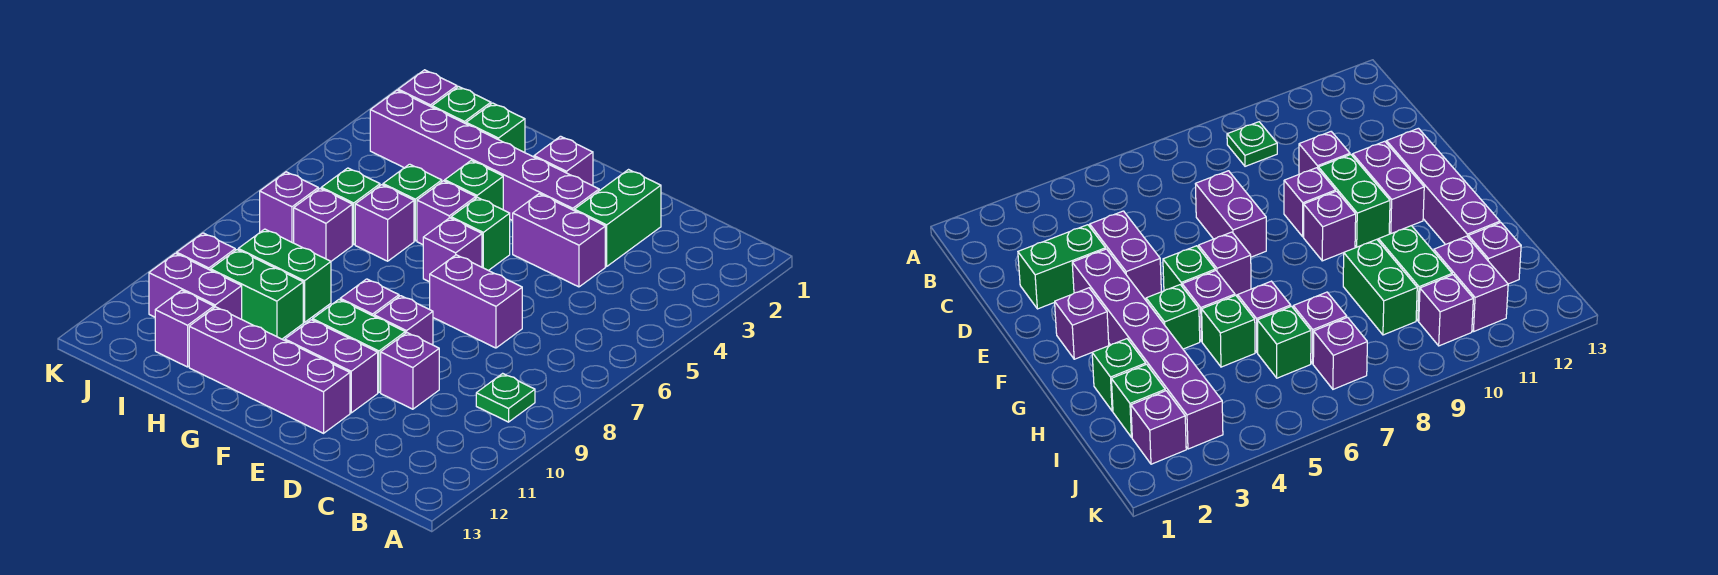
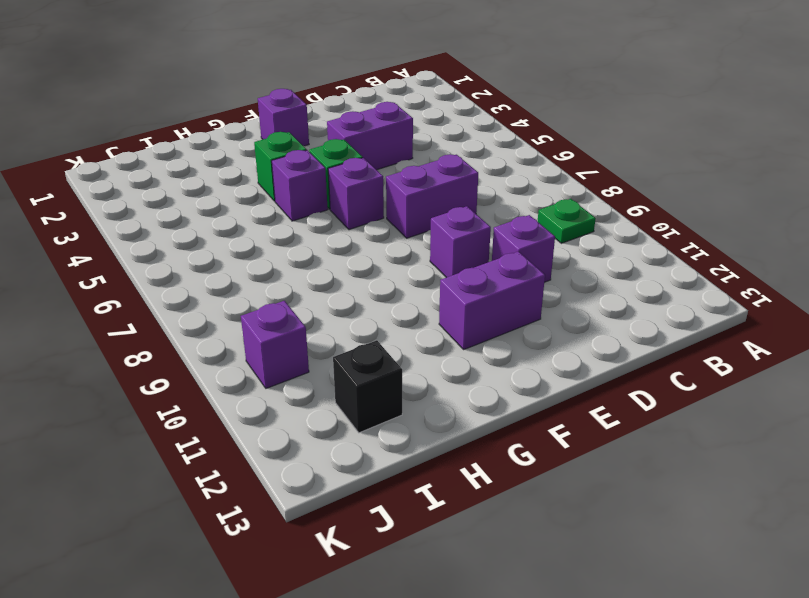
black 1x1 brick [333,340,402,433] -> purple 1x1 brick [155,290,214,367]
none -> green 1x2 brick [574,170,661,266]
none -> purple 1x6 brick [370,90,599,221]
none -> green 1x2 brick [313,300,405,393]

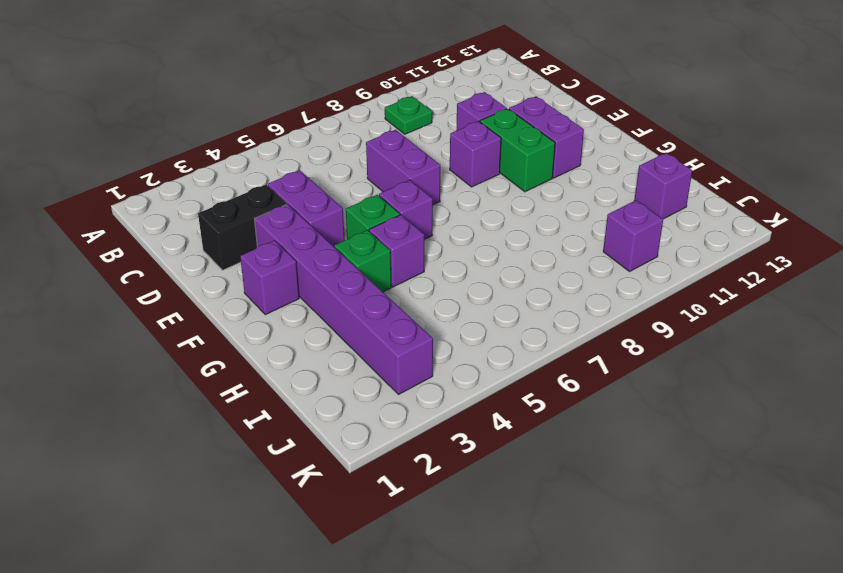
black 1x2 brick [198,185,287,270] -> green 1x2 brick [574,170,661,266]
none -> purple 1x4 brick [189,307,350,433]
none -> purple 1x1 brick [340,279,399,316]
none -> green 1x1 brick [466,103,525,153]

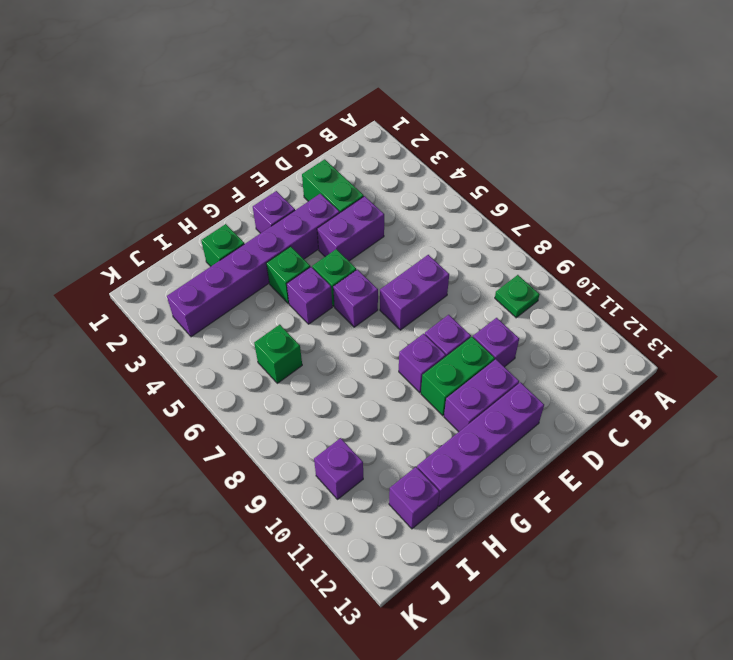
none -> green 1x1 brick [383,164,442,241]
none -> purple 1x1 brick [355,185,414,261]
none -> green 1x2 brick [238,229,331,322]

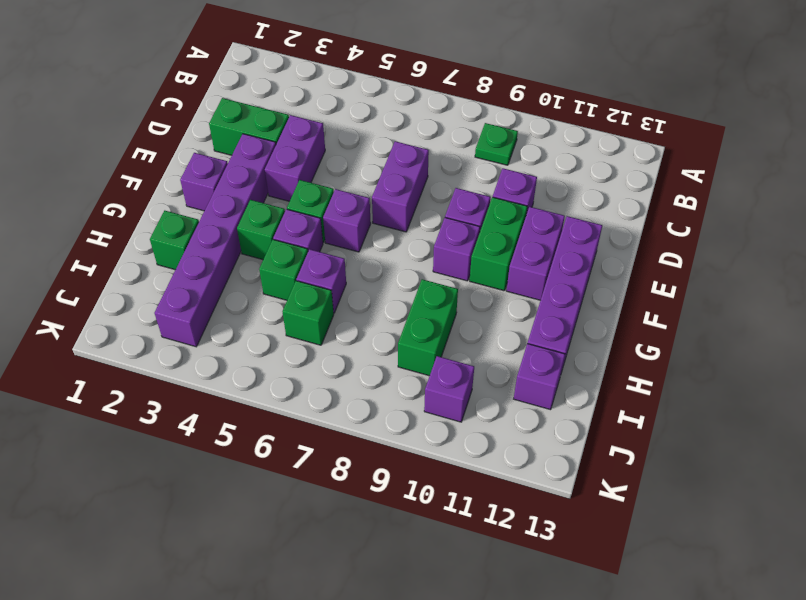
none -> green 1x2 brick [211,250,303,339]
none -> green 1x1 brick [432,87,491,124]
none -> purple 1x1 brick [294,189,352,261]

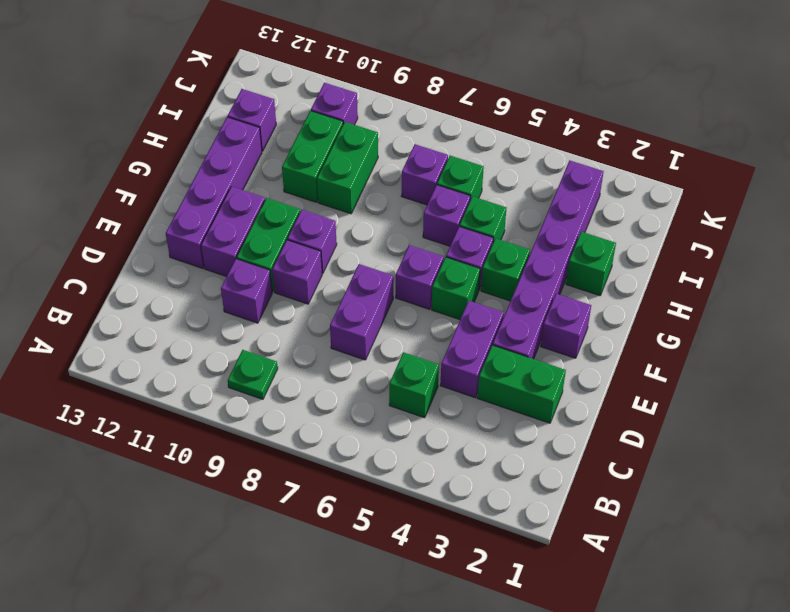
green 1x1 brick [389,352,439,418] -> green 1x1 brick moved to [432,87,491,124]
none -> purple 1x2 brick [149,253,242,319]
none -> purple 1x1 brick [398,70,457,107]
none -> purple 1x1 brick [260,172,318,243]

